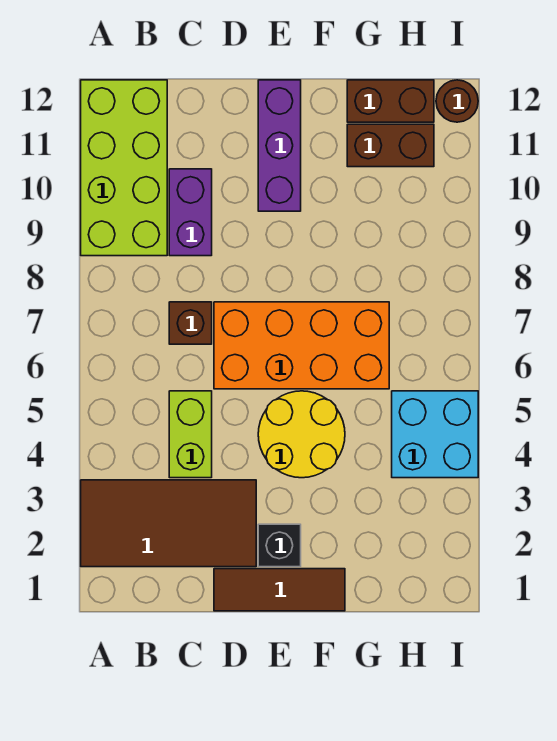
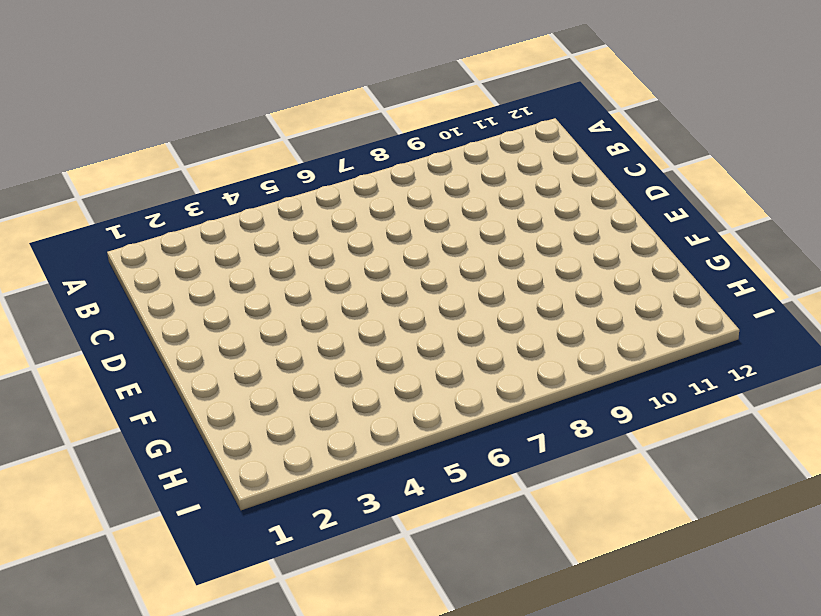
none -> brown 2x4 tile [81,480,256,567]
none -> lime 2x4 brick [81,80,167,256]
none -> lime 1x2 brick [169,391,212,478]

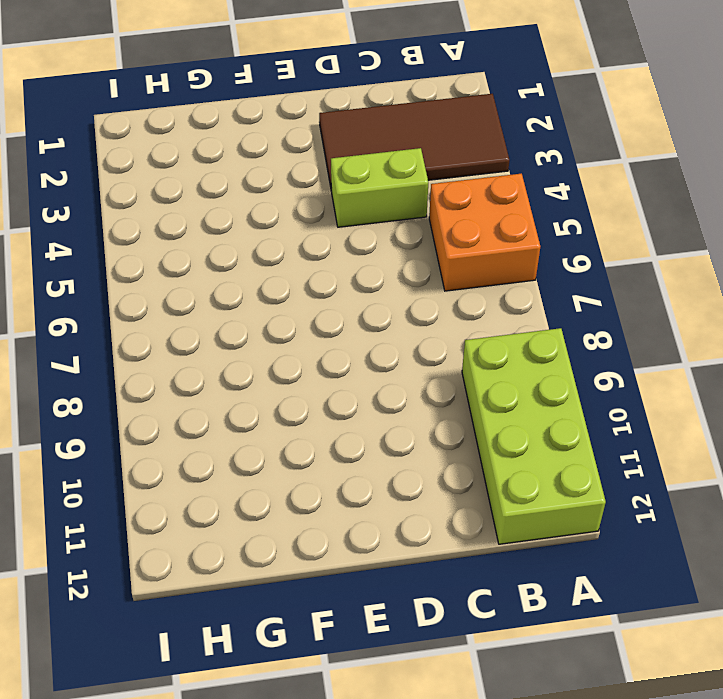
orange 2x2 brick [429,174,540,291] -> none
lime 1x2 brick [331,148,428,227] -> lime 1x2 brick turned to [169,391,212,478]
none -> brown 1x1 brick [169,302,212,344]
none -> purple 1x2 brick [169,169,212,256]
none -> brown 1x3 tile [214,569,345,611]

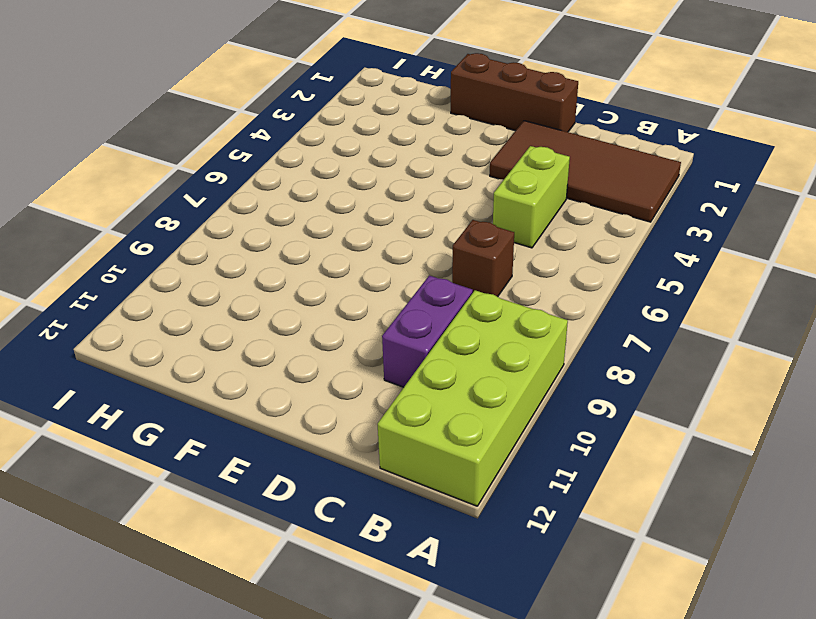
brown 1x3 brick [451,53,578,132] -> brown 1x3 tile [214,569,345,611]
none -> orange 2x4 brick [214,302,389,389]
none -> black 1x1 brick [258,524,301,567]
none -> yellow 2x2 round brick [258,391,345,478]

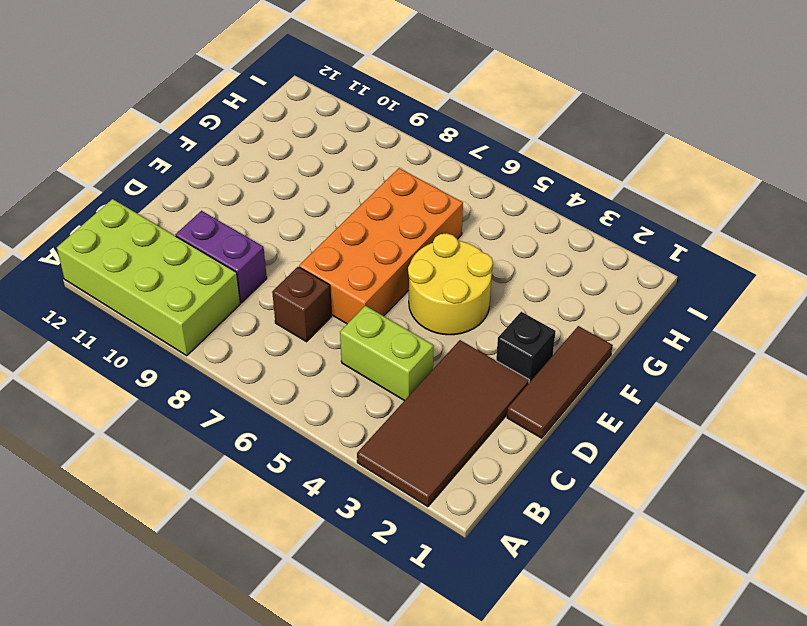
none -> purple 1x3 brick [258,80,301,211]
none -> brown 1x2 brick [347,124,434,167]
none -> brown 1x2 brick [347,80,434,122]

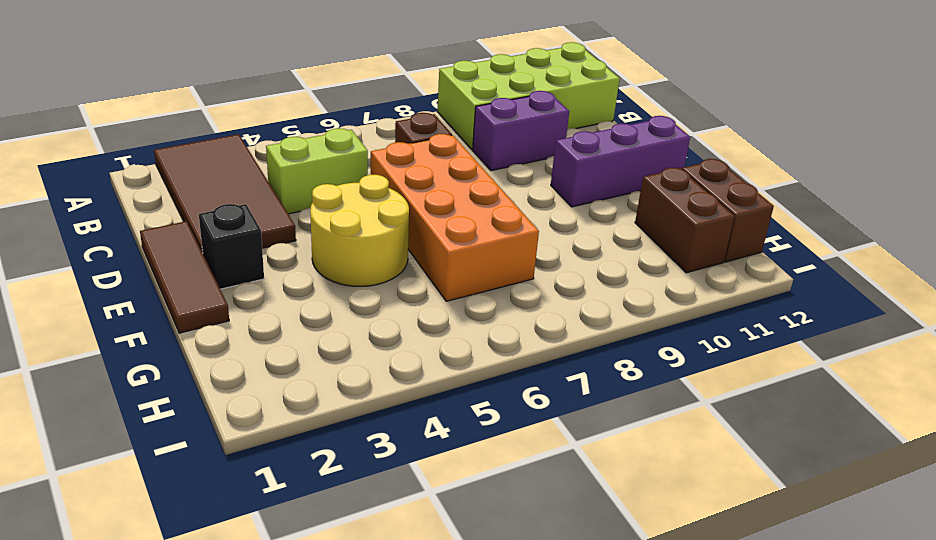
none -> cyan 2x2 brick [392,391,478,478]
none -> brown 1x1 round brick [436,80,478,122]

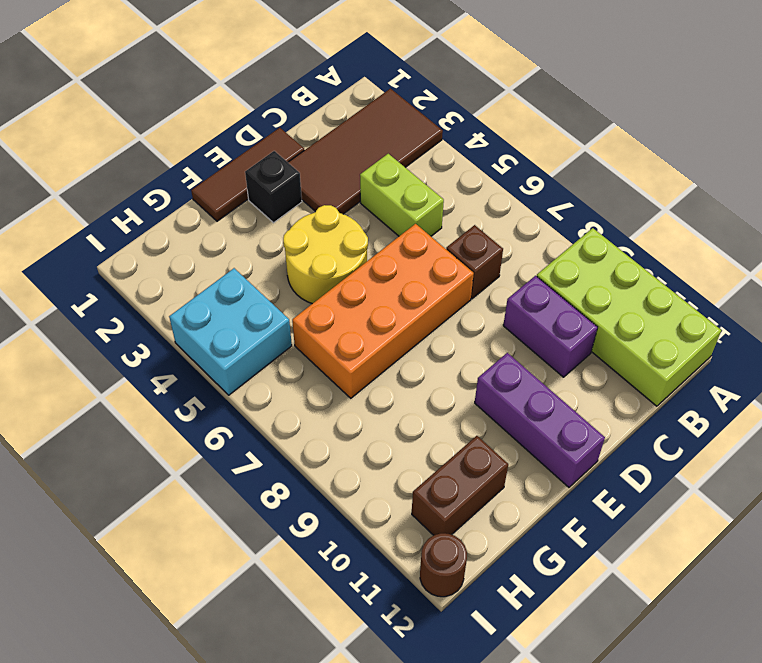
none -> brown 1x2 brick [347,80,434,122]

